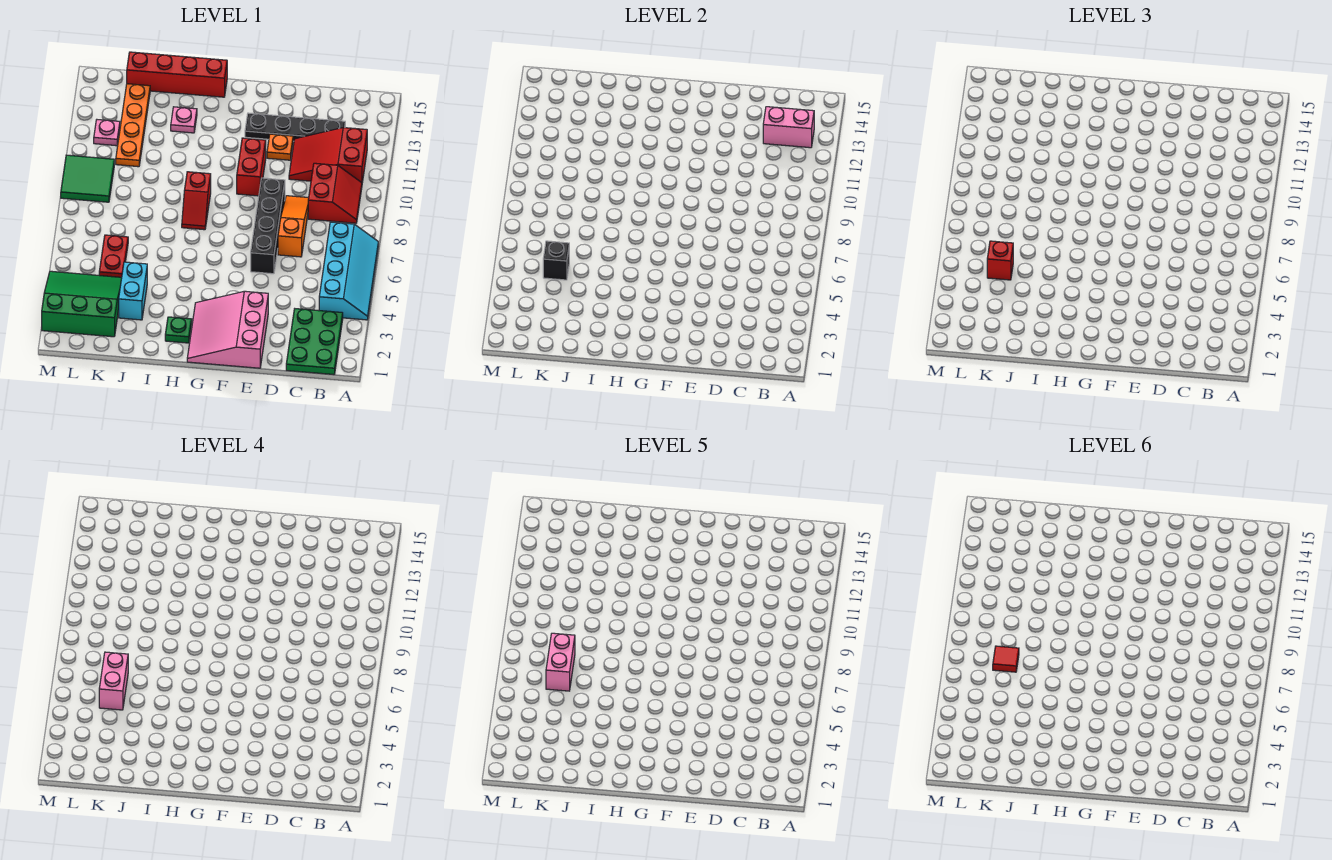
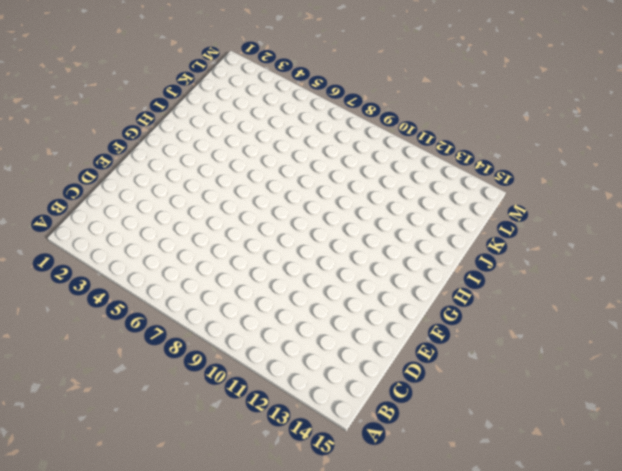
none -> cyan 2x4 slope [319,222,378,320]
none -> green 2x3 plate [286,309,343,375]
none -> red 2x2 slope [308,163,362,223]

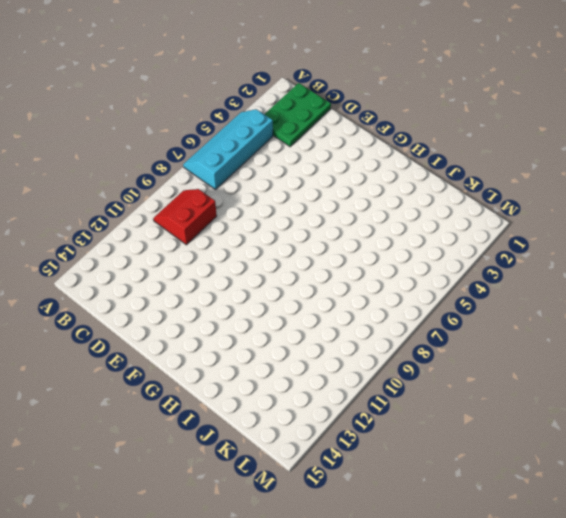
none -> red 2x3 slope [289,128,367,183]
none -> black 1x4 plate [245,113,345,141]
none -> orange 1x3 slope [278,196,309,257]

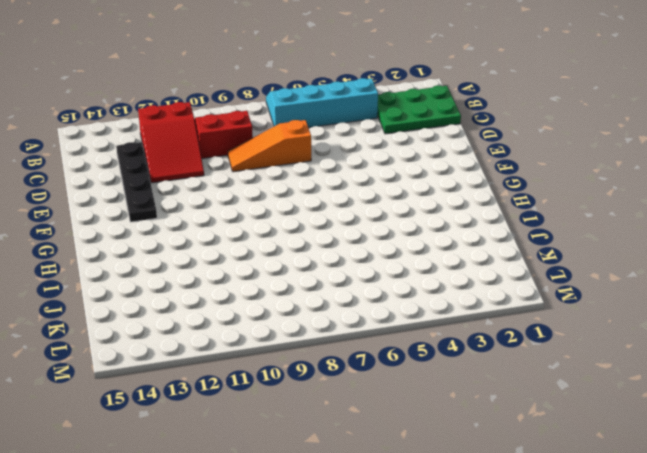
none -> pink 3x3 slope [187,291,268,368]
none -> black 1x4 brick [251,178,285,274]
none -> orange 1x1 plate [267,134,293,160]

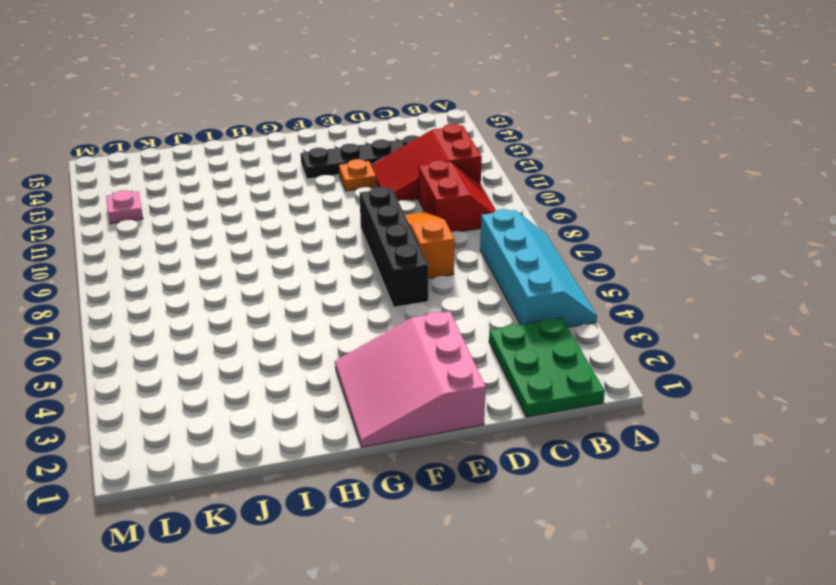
none -> red 1x2 brick [237,138,266,196]
none -> green 1x1 plate [165,317,192,343]
none -> red 1x2 slope [182,172,211,230]

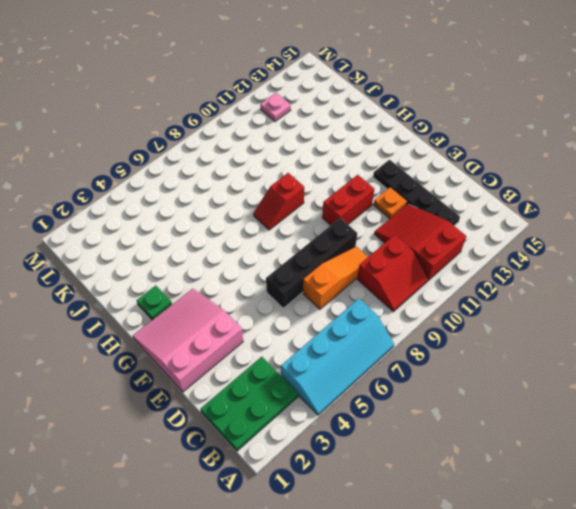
none -> red 1x4 brick [127,52,227,97]
none -> pink 1x1 plate [171,107,197,133]
none -> cyan 1x2 brick [119,262,147,320]

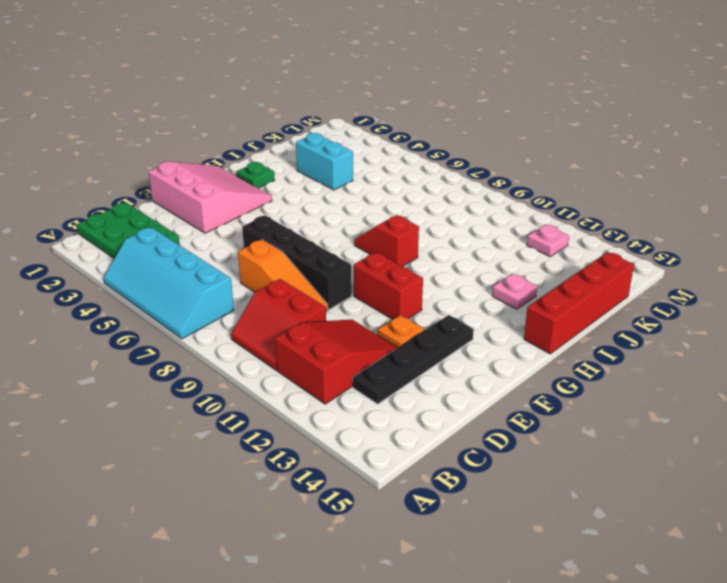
none -> green 3x3 slope [42,271,122,337]
none -> red 1x2 plate [99,235,128,277]
none -> orange 1x4 plate [116,84,150,167]

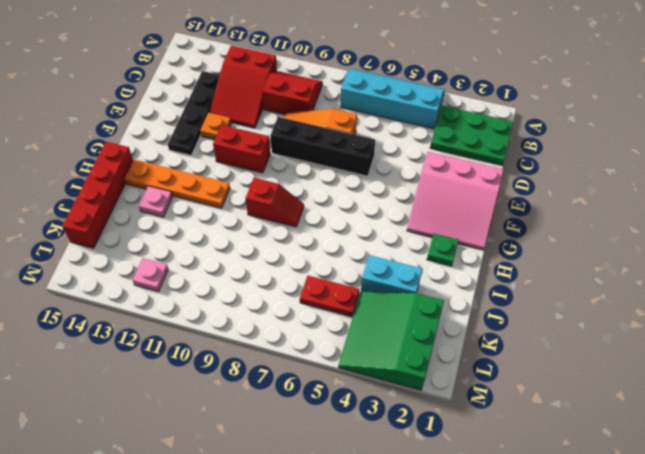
orange 1x4 plate [125,160,230,208] -> orange 1x4 plate moved to [116,84,150,167]
none -> green 2x2 tile [61,155,114,202]
none -> pink 1x2 brick [763,107,814,148]
none -> black 1x1 brick [543,241,569,280]

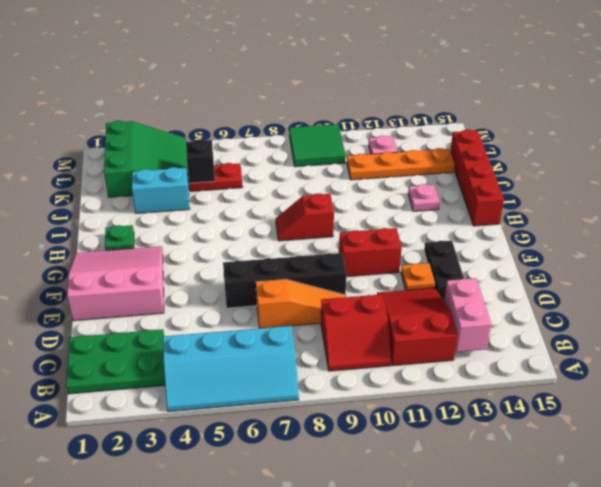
none -> red 1x1 brick [987,241,1013,280]
none -> pink 1x2 brick [99,652,128,710]
none -> pink 1x2 brick [546,633,575,691]

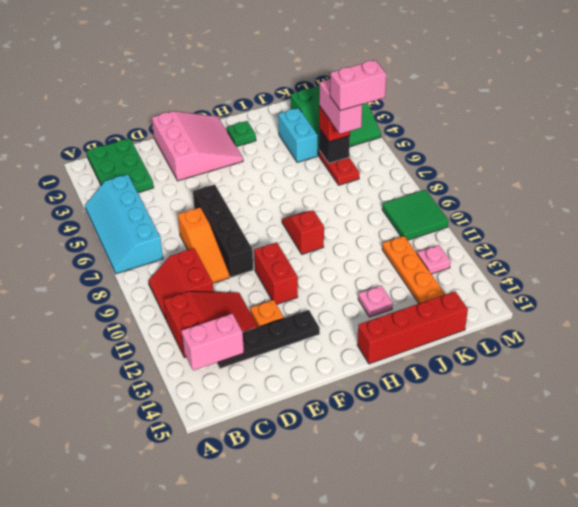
pink 1x2 brick [330,60,386,111] -> pink 1x2 brick turned to [546,633,575,691]
none -> red 1x1 tile [993,646,1019,672]

